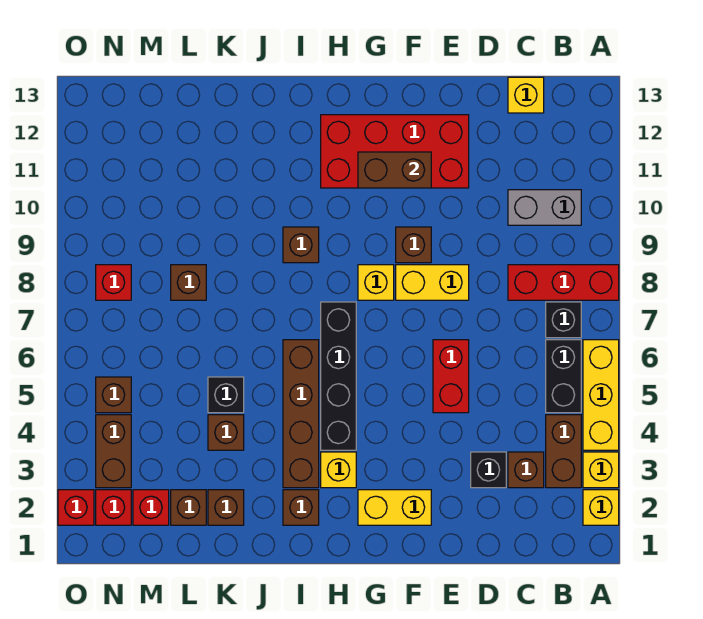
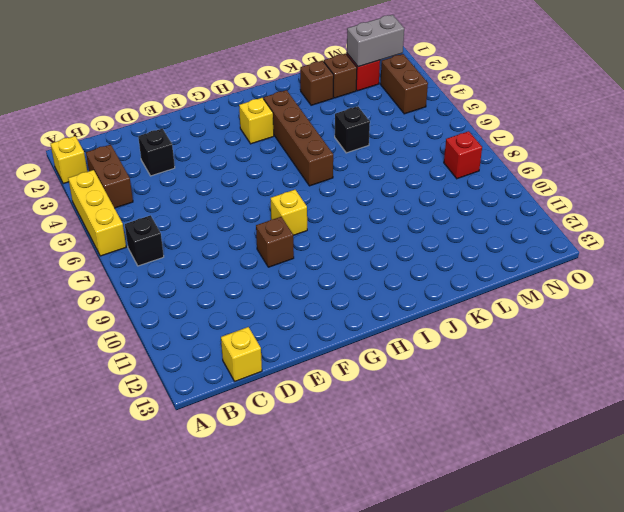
grey 1x2 brick [347,15,404,67] -> grey 1x2 brick moved to [508,190,581,225]
none -> yellow 1x1 brick [583,452,619,488]
none -> red 1x3 brick [508,265,619,300]
none -> black 1x2 brick [546,340,581,413]
none -> brown 1x1 brick [508,452,544,488]

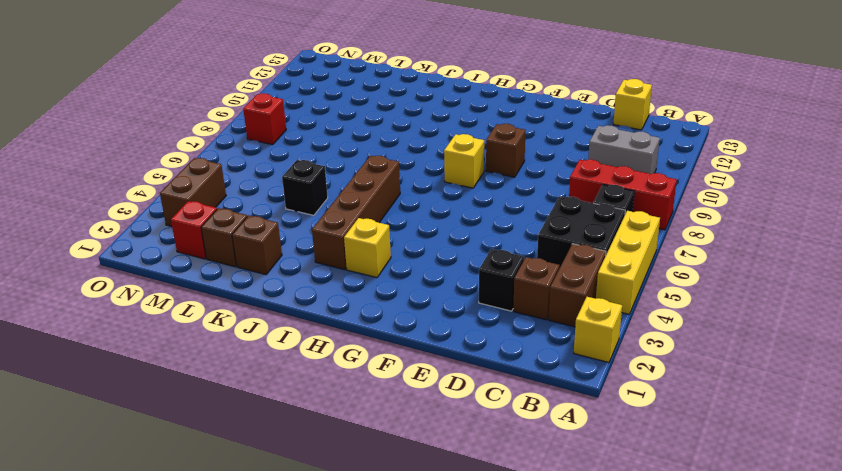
black 2x2 brick [537,196,625,268] -> black 1x2 brick [546,340,581,413]
none -> yellow 1x1 brick [583,452,619,488]
none -> red 1x2 brick [433,340,469,413]
none -> yellow 1x2 brick [396,265,469,300]
none -> red 2x4 brick [321,115,469,188]

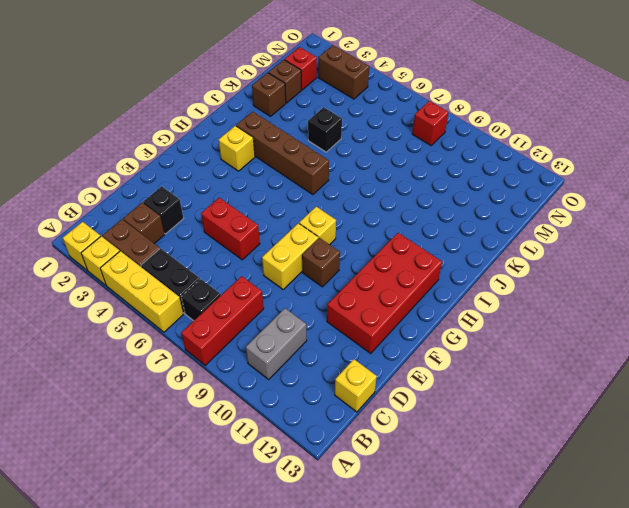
none -> yellow 1x2 brick [358,490,431,525]
none -> black 1x4 brick [321,302,356,450]
none -> brown 1x1 brick [283,490,319,525]
none -> brown 1x1 brick [283,227,319,263]

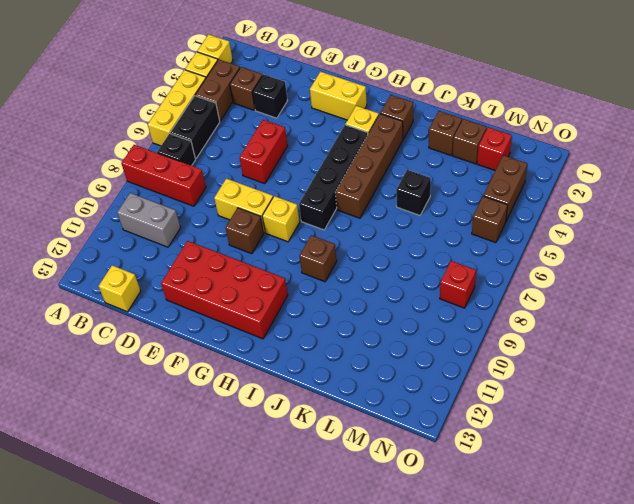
none -> brown 1x1 brick [208,415,244,450]
none -> brown 1x1 brick [171,265,206,300]
none -> red 1x1 brick [96,490,131,525]
none -> red 1x1 brick [58,490,94,525]

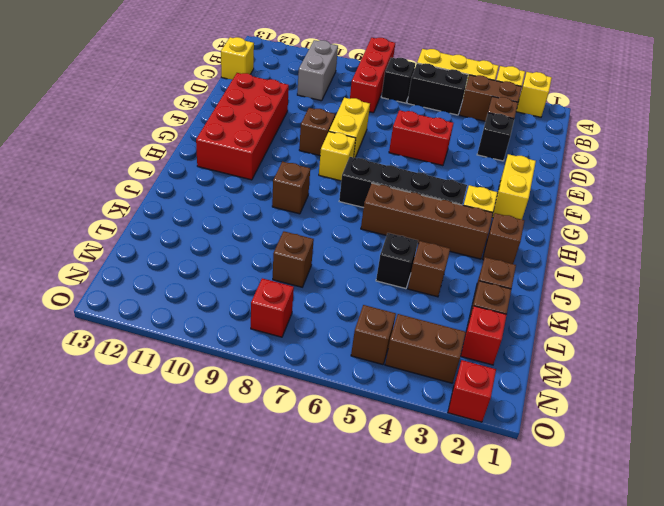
none -> red 1x1 brick [96,490,131,525]
none -> brown 1x2 brick [358,152,431,188]

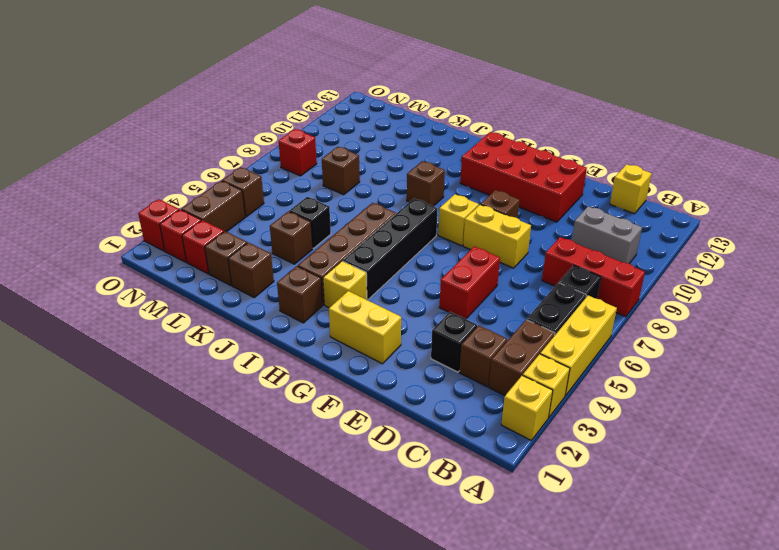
none -> brown 1x2 brick [358,152,431,188]

